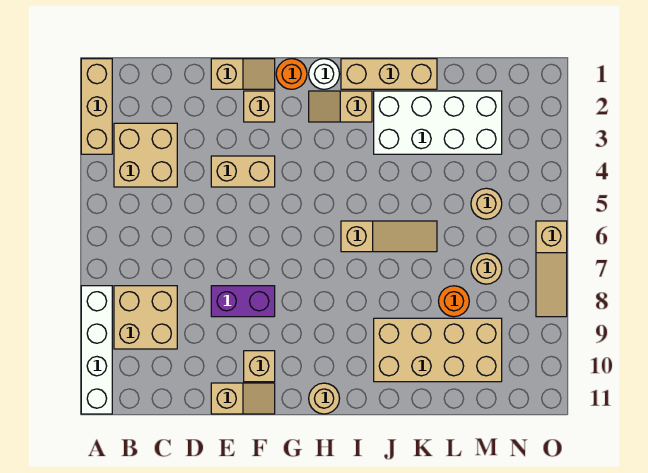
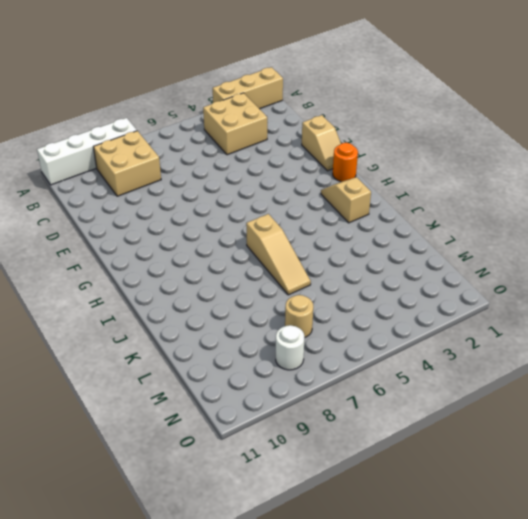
white 1x1 round brick [276,325,305,370] -> white 1x1 round brick moved to [309,59,339,89]
none -> tan 1x2 brick [211,156,275,187]
none -> purple 1x2 brick [211,286,275,317]
none -> tan 1x2 slope [211,383,275,414]

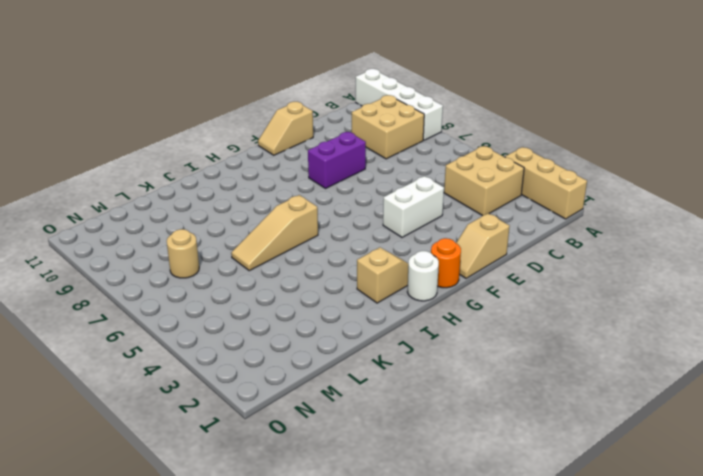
white 1x2 brick [383,176,444,237] -> tan 1x2 brick [211,156,275,187]
none -> tan 1x1 brick [244,91,275,122]
none -> tan 1x1 brick [244,351,275,382]
none -> tan 1x1 round brick [309,383,340,414]

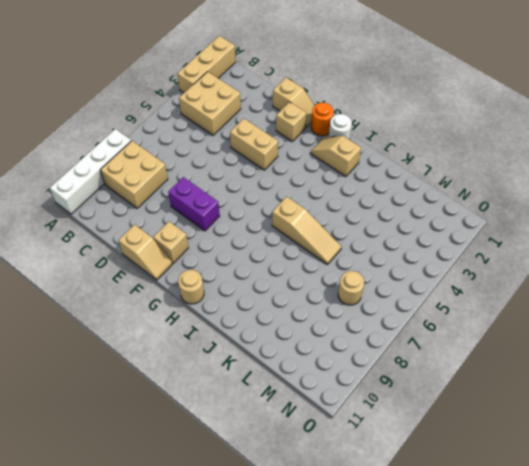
none -> tan 1x3 brick [341,59,437,89]
none -> white 2x4 brick [374,91,502,154]
none -> tan 2x4 brick [374,318,502,382]

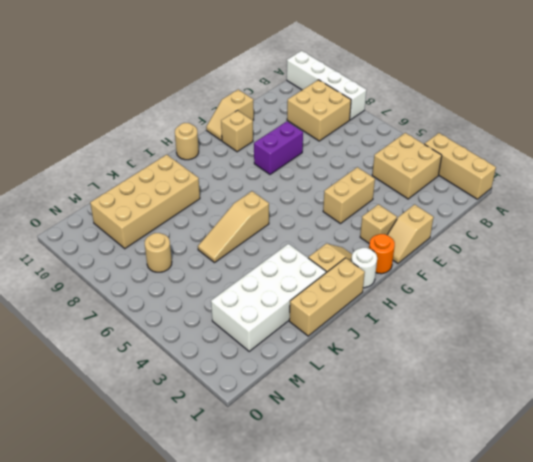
none -> orange 1x1 round brick [439,286,469,317]
none -> tan 1x1 round brick [471,188,502,219]
none -> tan 1x3 slope [536,221,567,317]

